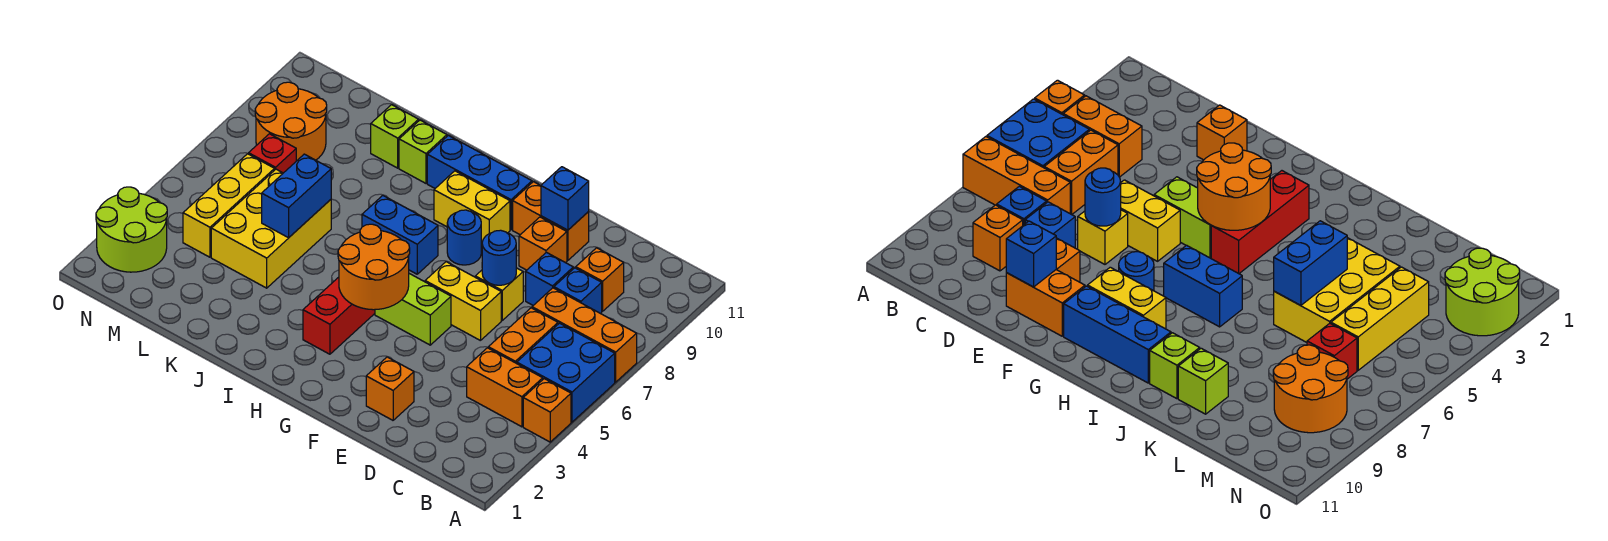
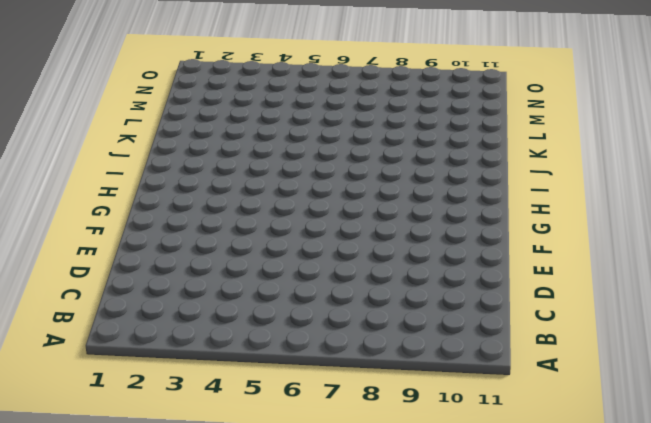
none -> orange 1x1 brick [523,379,571,442]
none -> blue 2x2 brick [517,323,615,422]
none -> orange 1x3 brick [532,288,637,382]
none -> orange 1x2 brick [467,348,543,427]

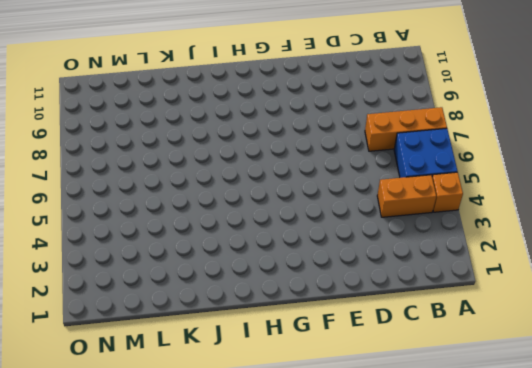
none -> orange 1x2 brick [488,308,558,363]
none -> blue 1x1 brick [554,268,602,314]
none -> orange 1x1 brick [576,248,624,311]
none -> blue 1x1 brick [526,252,573,305]

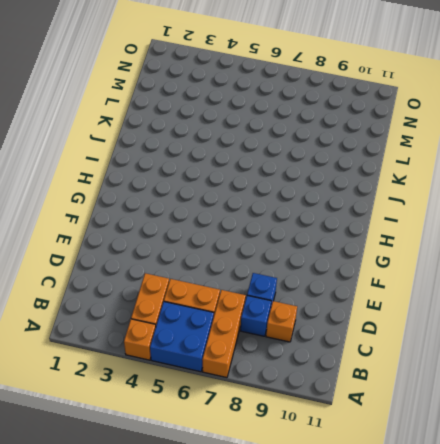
none -> orange 1x1 brick [366,357,414,420]
none -> yellow 1x2 brick [425,262,501,341]
none -> yellow 1x1 brick [475,268,523,320]
none -> orange 1x1 brick [519,217,567,270]

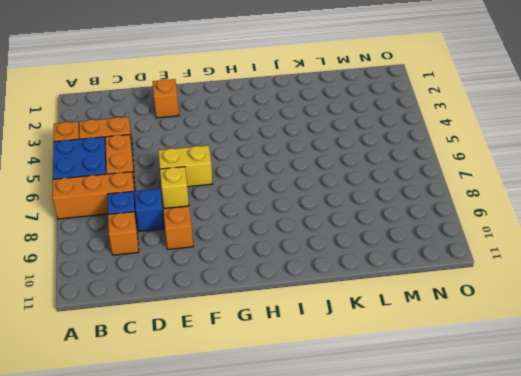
none -> orange 1x2 brick [513,182,589,261]
none -> lime 1x2 brick [375,274,451,345]
none -> blue 1x1 round brick [447,210,481,265]
none -> yellow 1x2 brick [434,171,510,246]

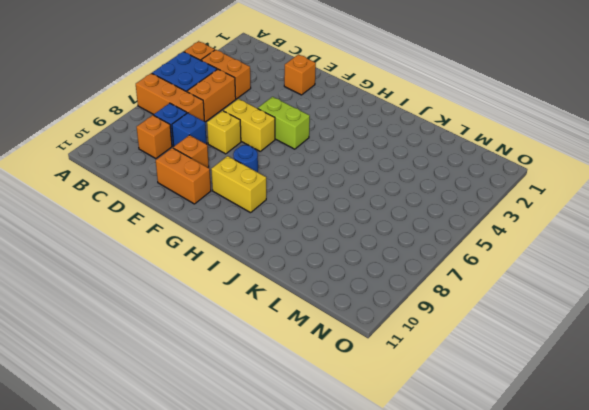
none -> blue 1x3 brick [427,135,532,230]
none -> red 1x3 brick [303,277,375,354]
none -> blue 1x2 brick [362,196,438,274]
none -> lime 1x1 brick [399,120,447,183]

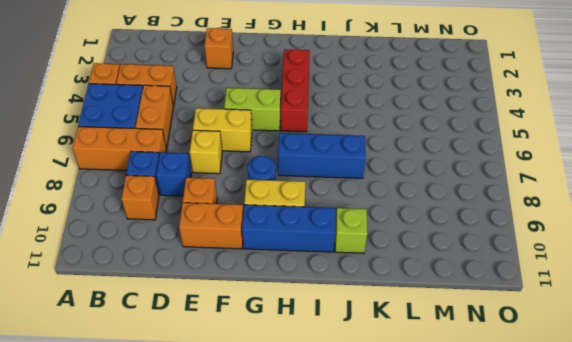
blue 1x3 brick [278,133,366,178] -> blue 1x2 brick [362,196,438,274]
none -> yellow 2x3 brick [211,169,331,288]
none -> lime 1x1 brick [371,105,419,168]
none -> yellow 1x3 brick [183,154,275,257]
none -> red 1x1 brick [249,134,296,173]

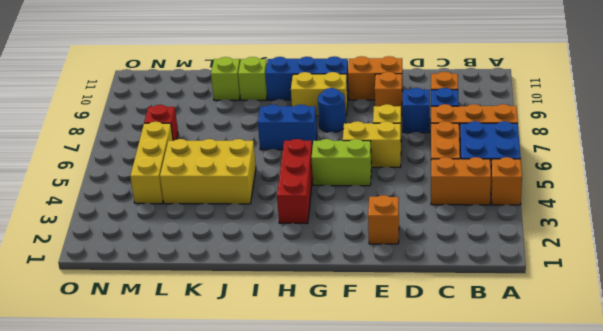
yellow 2x3 brick [160,139,256,204] -> yellow 2x3 brick turned to [211,169,331,288]
none -> orange 2x2 round brick [255,82,327,161]
none -> lime 2x2 round brick [96,187,167,272]
none -> blue 1x1 round brick [482,230,516,285]
none -> blue 1x1 brick [541,167,589,230]

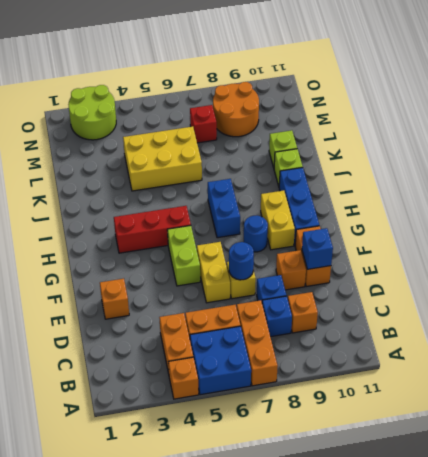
none -> yellow 1x3 brick [183,154,275,257]
none -> orange 2x2 round brick [338,224,410,310]
none -> blue 1x2 brick [262,154,331,238]

